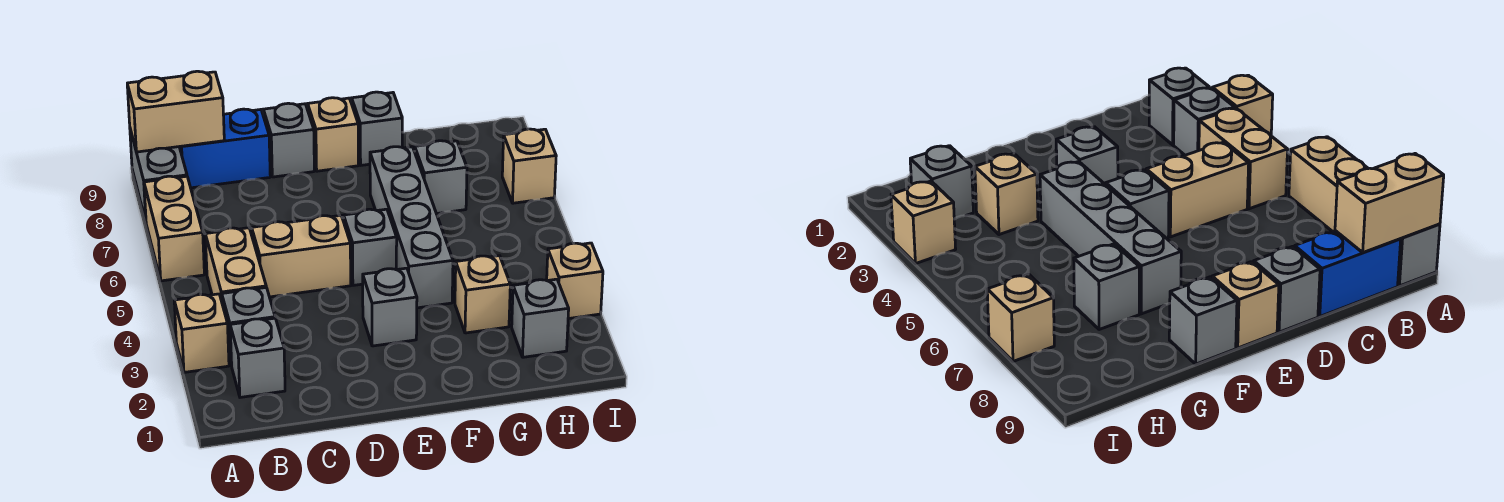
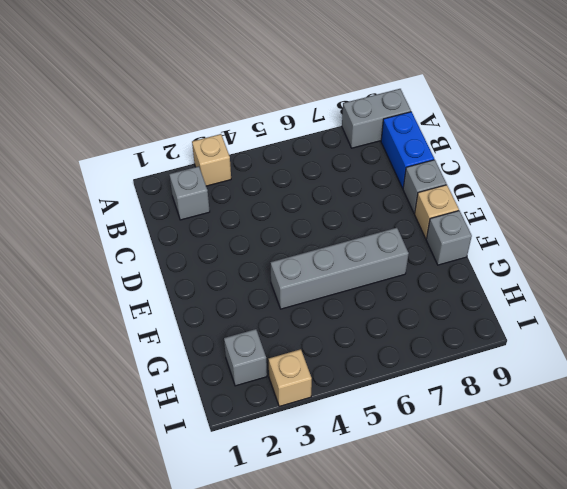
none -> tan 1x2 brick [144,176,204,281]
none -> grey 1x1 brick [222,287,275,366]
none -> tan 1x2 brick [205,228,266,301]

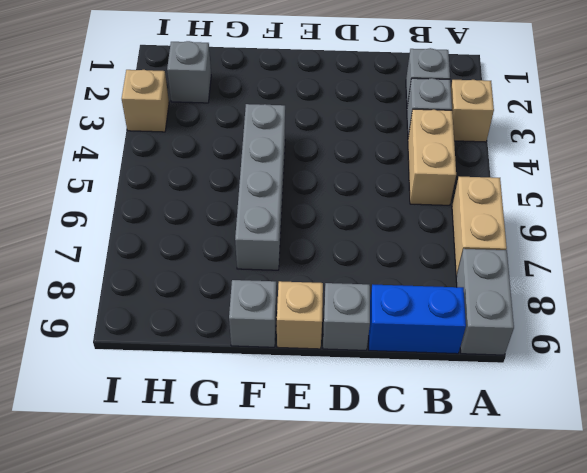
none -> tan 1x2 brick [252,215,351,297]
none -> grey 1x1 brick [363,268,417,346]
none -> grey 1x1 brick [344,209,397,285]

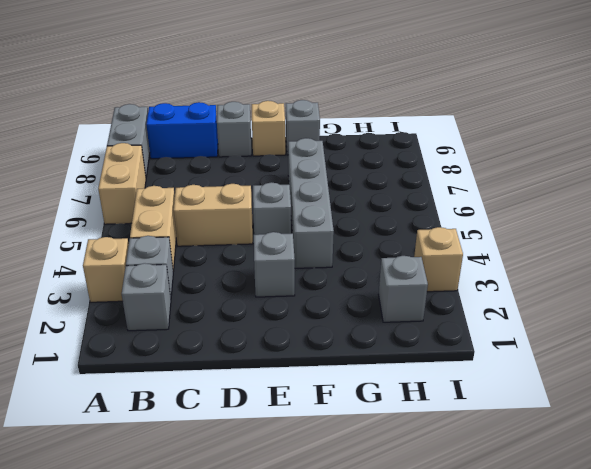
none -> tan 1x1 brick [455,256,510,333]
none -> grey 1x1 brick [414,141,467,214]
none -> tan 1x1 brick [502,129,556,203]

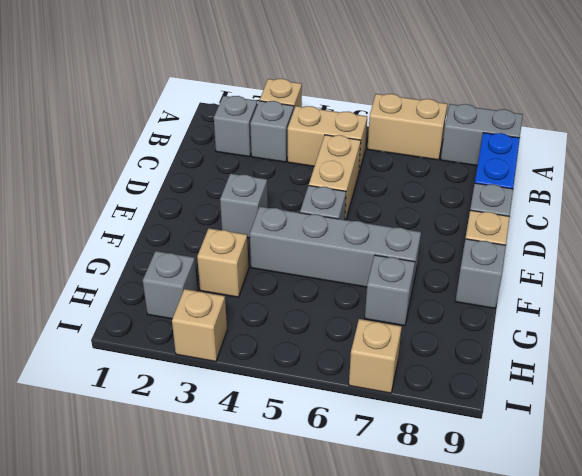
none -> tan 1x2 brick [127,71,224,152]

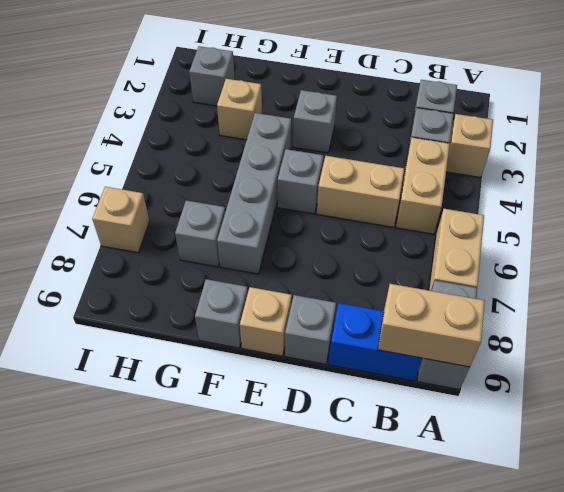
none -> tan 1x1 brick [547,243,603,319]

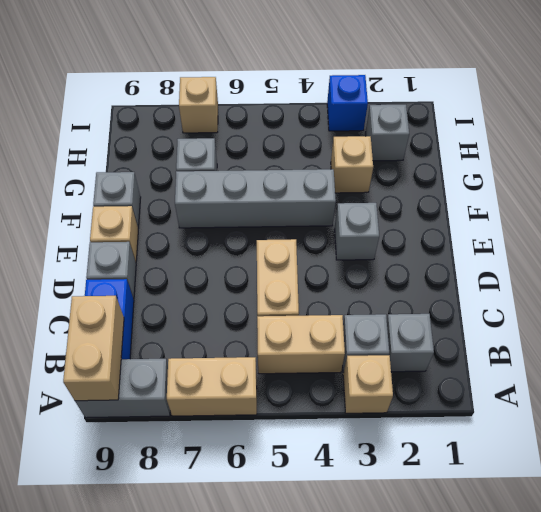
blue 1x1 brick [327,75,368,131] -> tan 1x1 brick [547,243,603,319]
none -> grey 1x1 brick [344,209,397,285]

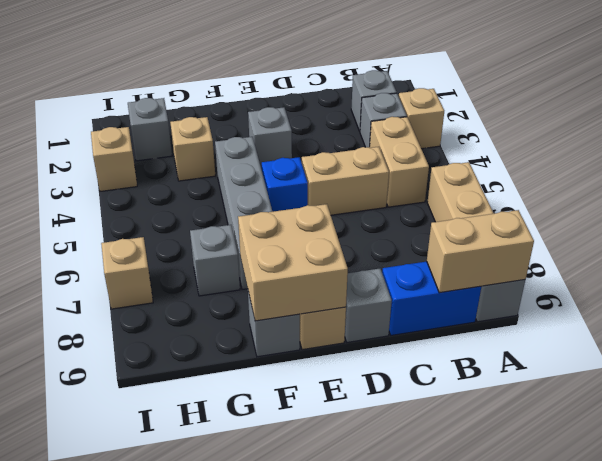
blue 1x1 brick [262,157,308,212] -> grey 1x1 brick [344,209,397,285]
tan 2x2 brick [238,204,348,321] -> none

